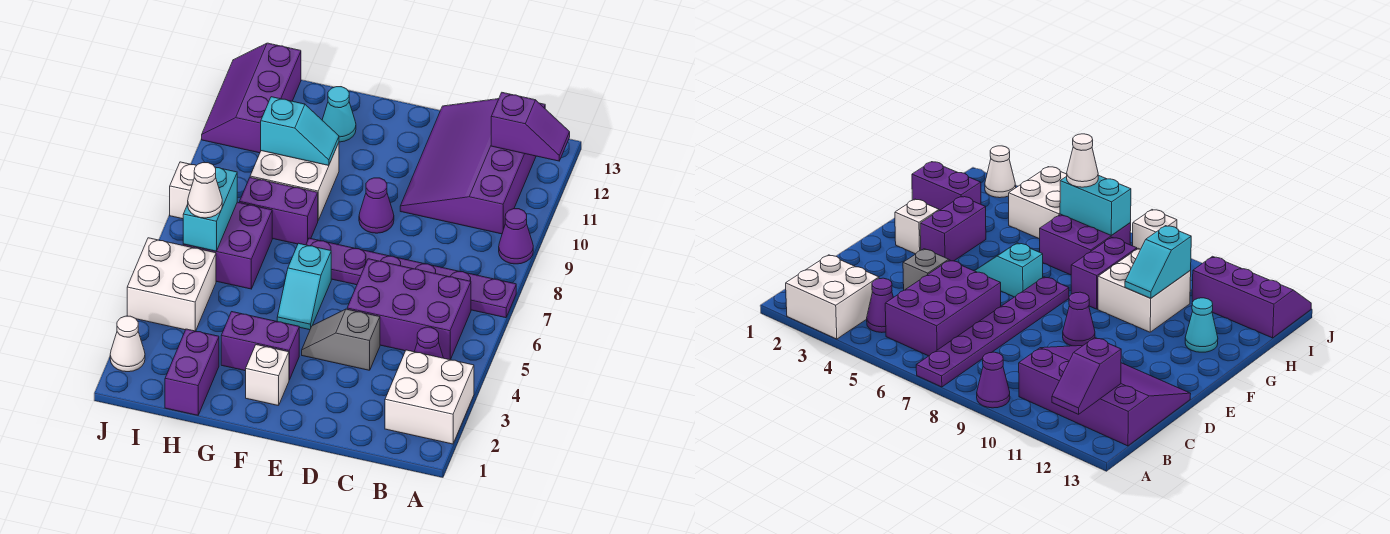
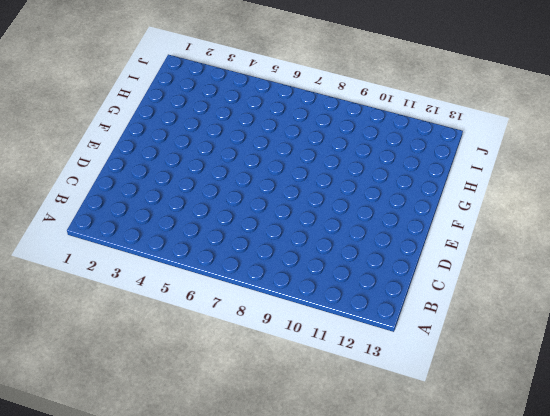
none -> white 2x2 brick [385,350,474,444]
none -> purple 1x6 plate [306,238,516,318]
none -> purple 1x1 cone [499,209,533,264]

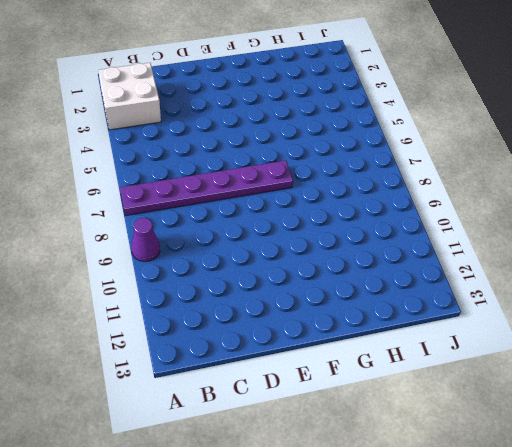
none -> purple 1x1 cone [415,327,443,358]
none -> purple 2x3 brick [347,259,471,360]
none -> purple 3x4 slope [400,99,545,234]

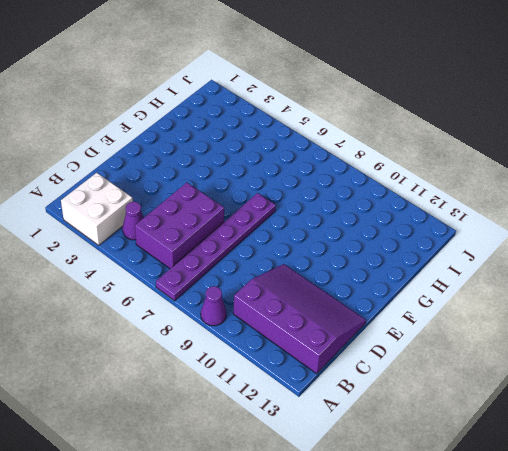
none -> grey 1x2 slope [302,309,380,370]
none -> purple 1x1 cone [359,178,394,233]
none -> white 1x1 brick [246,345,289,406]

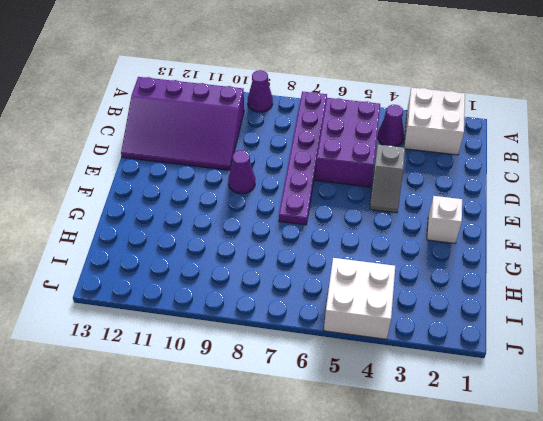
none -> purple 1x2 brick [221,312,299,380]
none -> cyan 1x2 slope [277,243,331,330]
none -> purple 1x2 brick [240,178,318,245]

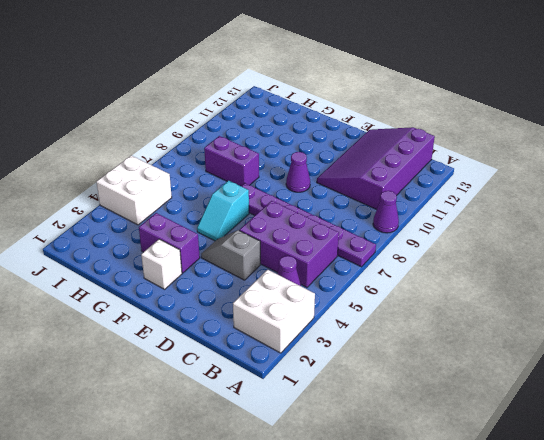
none -> white 2x2 brick [250,143,339,220]
none -> cyan 1x1 cone [322,87,356,142]
none -> purple 1x2 brick [165,329,219,415]

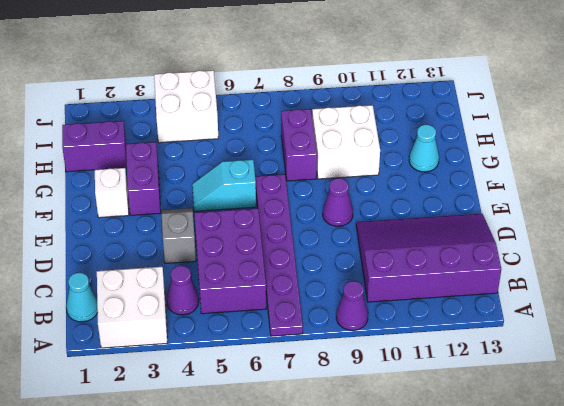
cyan 1x1 cone [66,273,98,322] -> none
none -> purple 2x2 brick [183,202,272,289]
none -> purple 2x3 slope [202,43,301,153]
none -> white 1x1 cone [110,316,145,372]

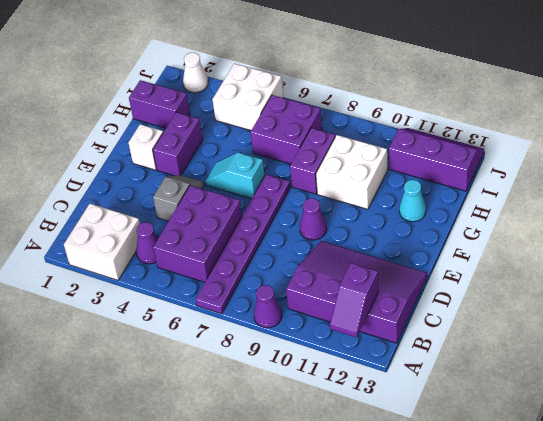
none -> white 1x1 brick [170,162,196,219]
none -> cyan 1x2 slope [261,97,339,166]
none -> cyan 1x2 brick [183,167,237,251]

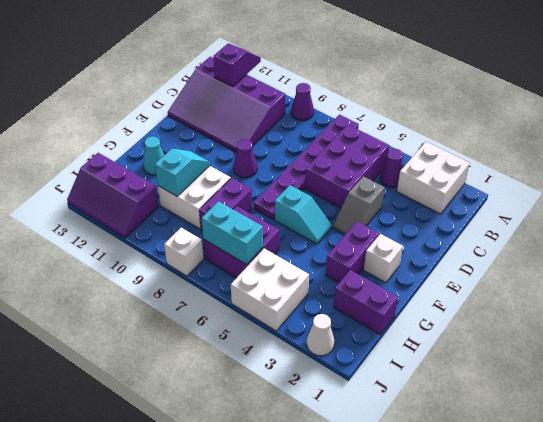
none -> white 1x1 cone [188,163,222,218]

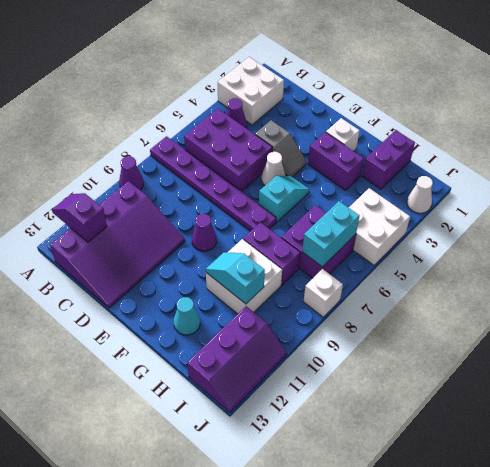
white 1x1 cone [262,152,285,185] -> white 1x1 cone moved to [188,163,222,218]

